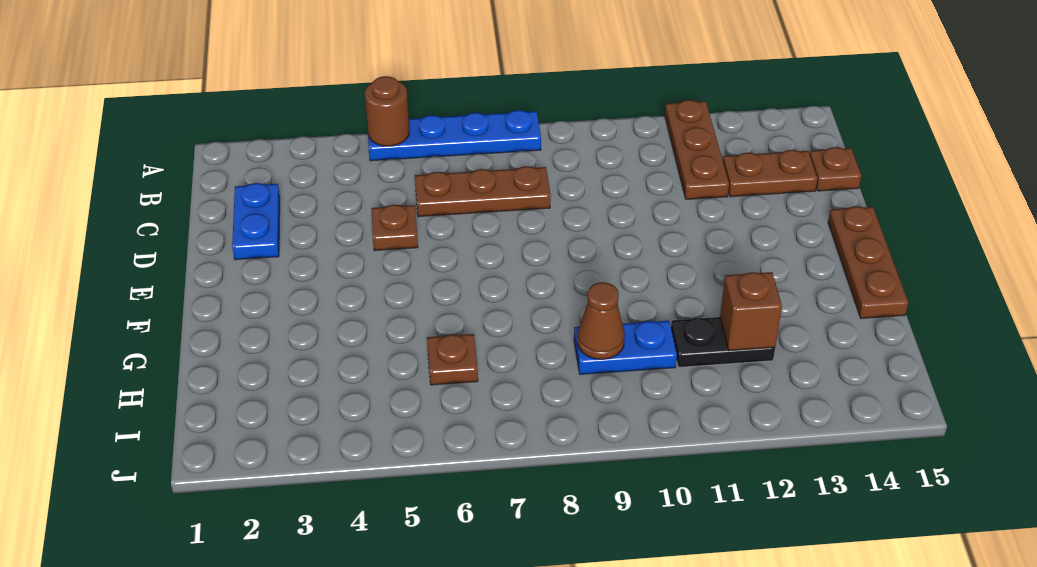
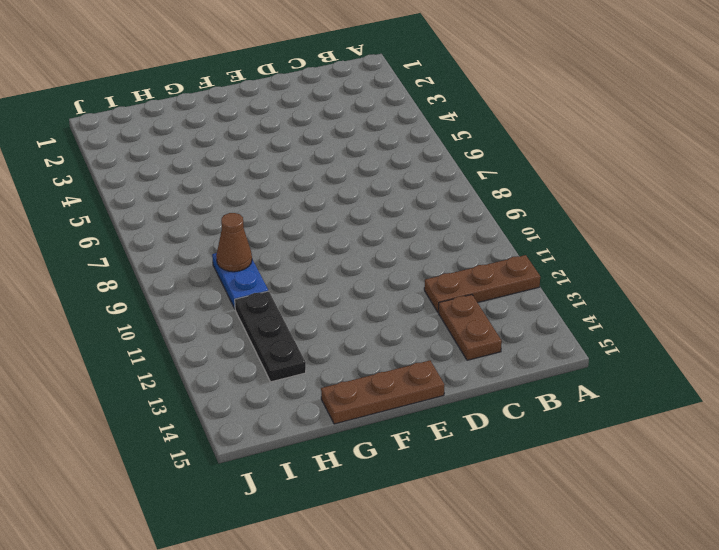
black 1x3 plate [235,291,306,382] -> black 1x2 plate [671,317,775,367]
none -> blue 1x4 plate [368,110,541,161]
none -> blue 1x2 plate [232,183,280,260]
none -> brown 1x3 plate [415,166,551,217]

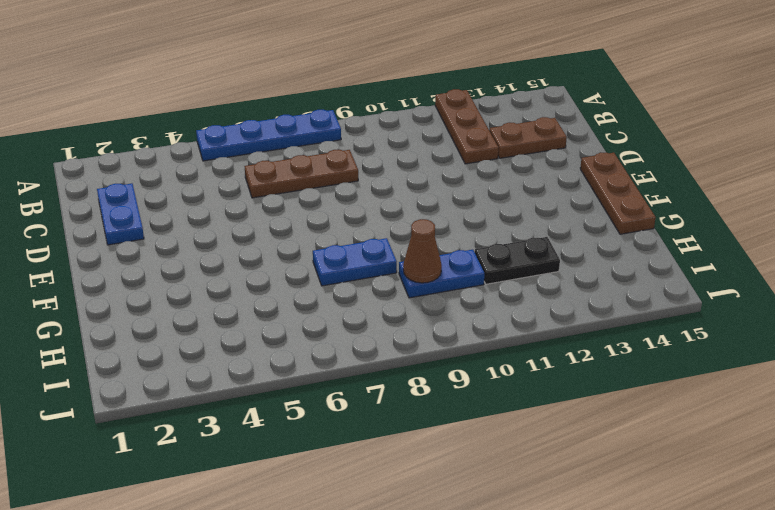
blue 1x2 plate [313,238,397,286] -> none
none -> brown 1x1 plate [810,147,861,191]
none -> brown 1x1 plate [371,205,418,251]
none -> brown 1x1 plate [427,334,478,385]

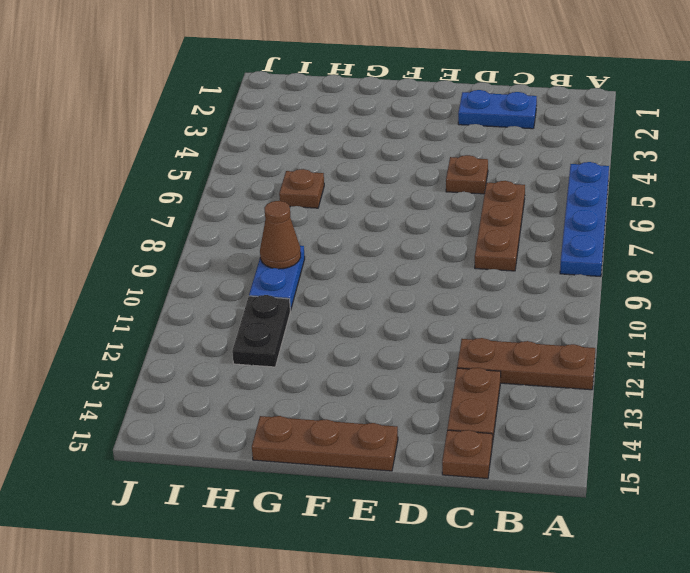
none -> brown 1x1 round brick [365,76,409,146]
none -> brown 1x1 brick [720,272,782,351]

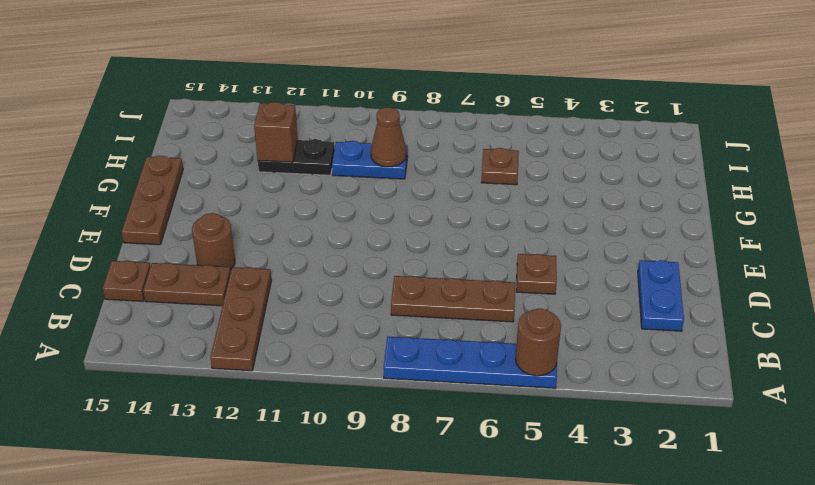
brown 1x1 round brick [192,213,235,270] -> none

